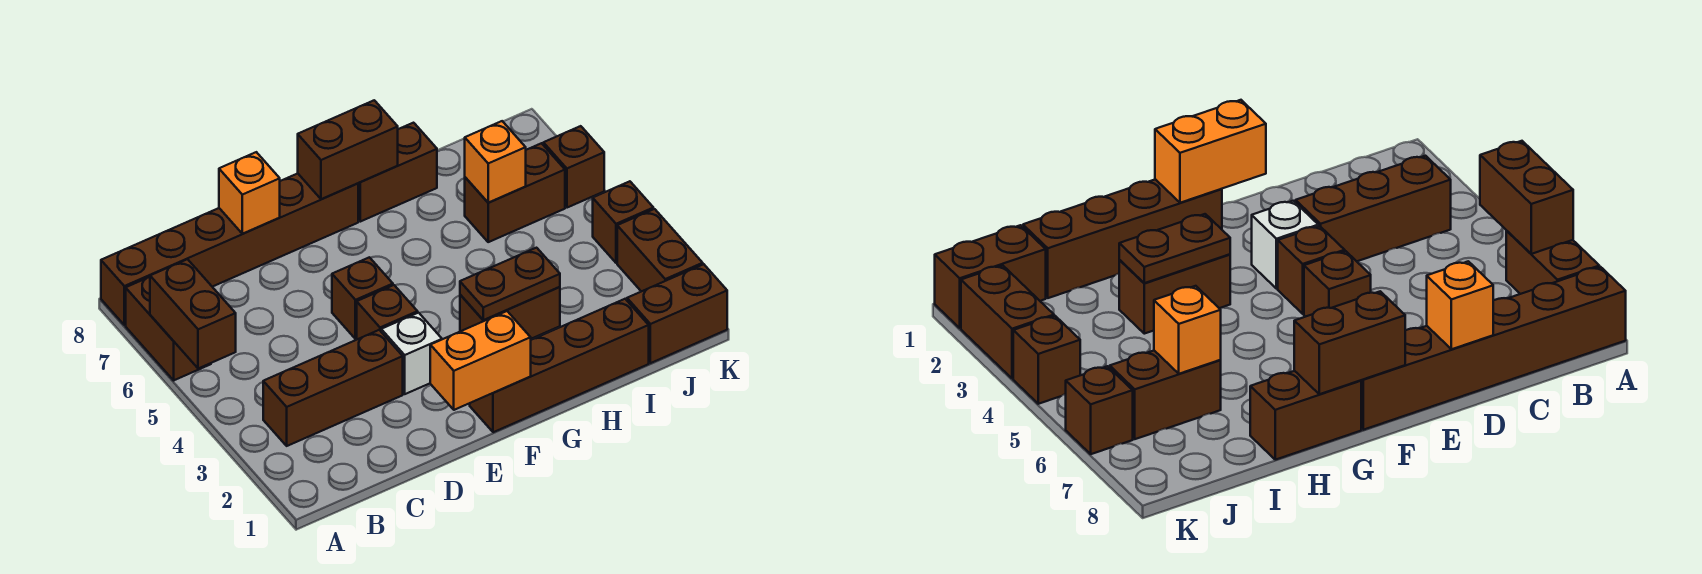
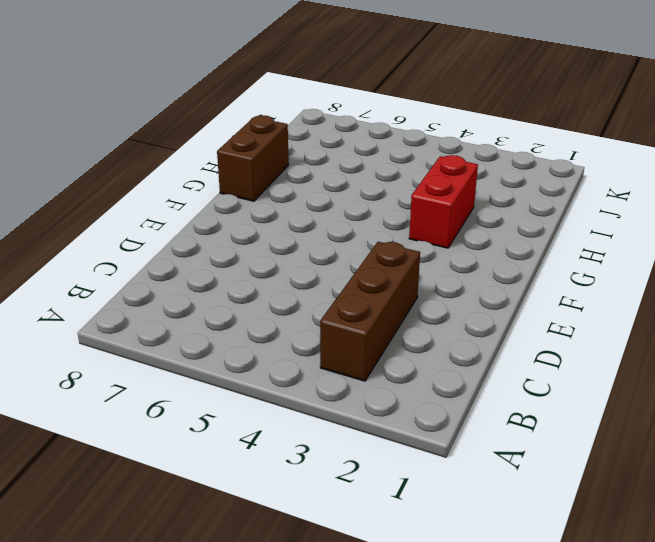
red 1x2 brick [409,155,478,248] -> brown 1x2 brick [460,287,560,339]
none -> brown 1x2 brick [126,277,211,380]
none -> brown 1x6 brick [101,174,358,325]
none -> white 1x1 brick [381,313,442,394]

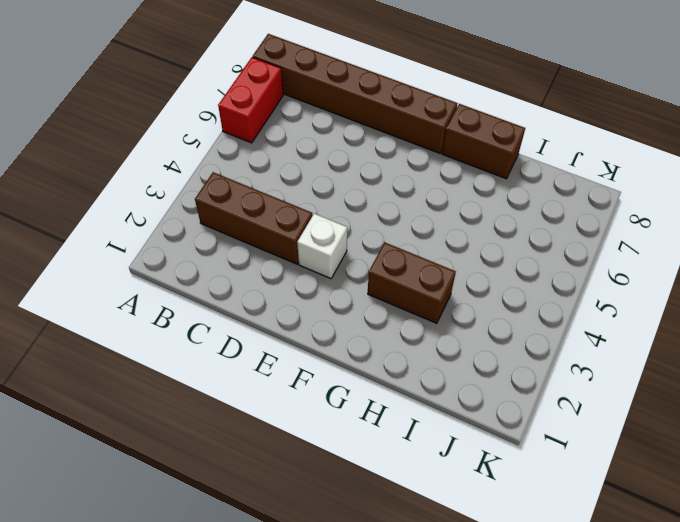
red 1x2 brick [218,57,283,143] -> brown 1x2 brick [126,277,211,380]
none -> brown 1x1 brick [357,285,418,339]
none -> brown 1x1 brick [332,257,393,339]
none -> brown 1x4 brick [470,299,649,432]

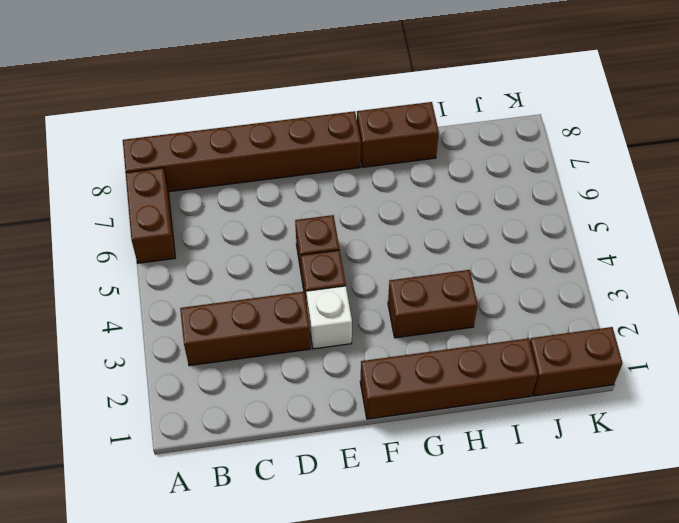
none -> brown 1x2 brick [465,143,565,242]
none -> brown 1x2 brick [617,209,703,292]
none -> brown 1x1 brick [593,181,653,263]

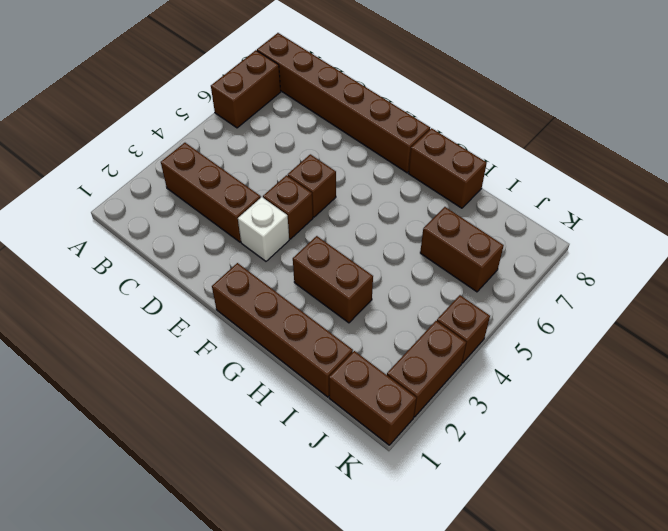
none -> brown 1x1 brick [543,126,604,208]
none -> brown 1x2 brick [150,259,236,369]
none -> orange 1x1 brick [219,152,280,234]

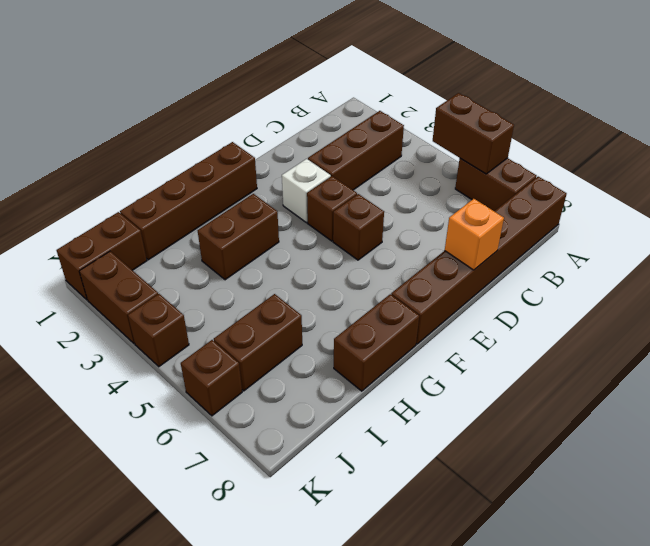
none -> orange 1x2 brick [430,311,531,410]
none -> brown 1x2 brick [298,100,398,199]
none -> brown 1x2 plate [460,248,560,320]

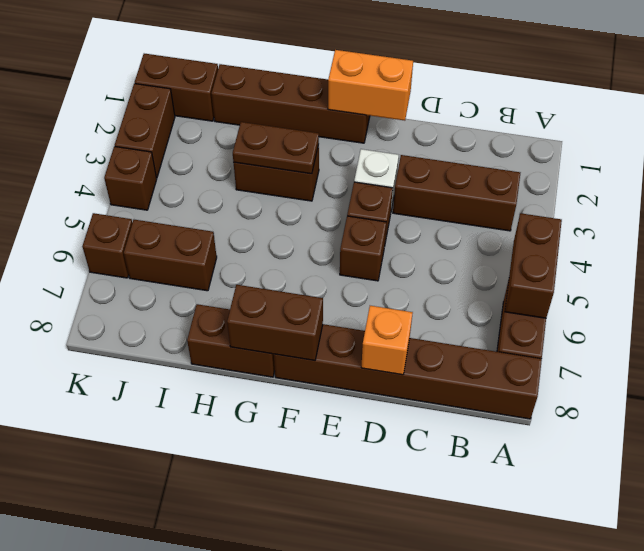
none -> orange 1x1 brick [465,121,526,203]

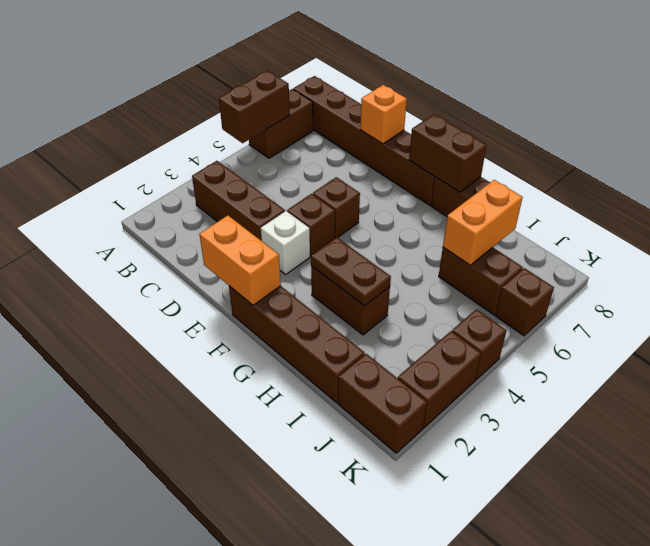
orange 1x2 brick [443,180,523,265] -> orange 1x1 brick [465,121,526,203]

